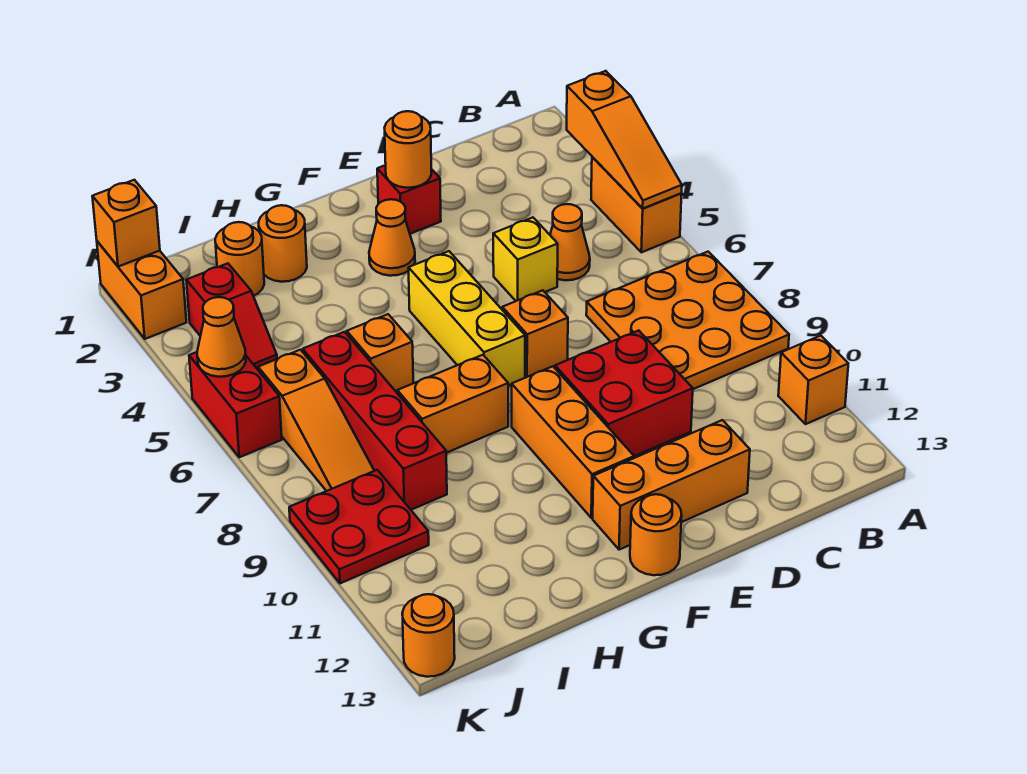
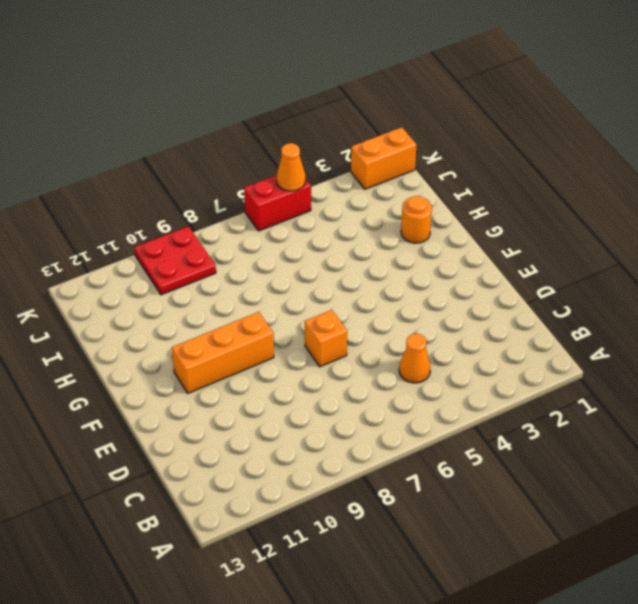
none -> orange 1x2 brick [591,157,682,252]
none -> orange 3x3 plate [586,252,789,389]
none -> orange 1x1 brick [778,336,848,424]

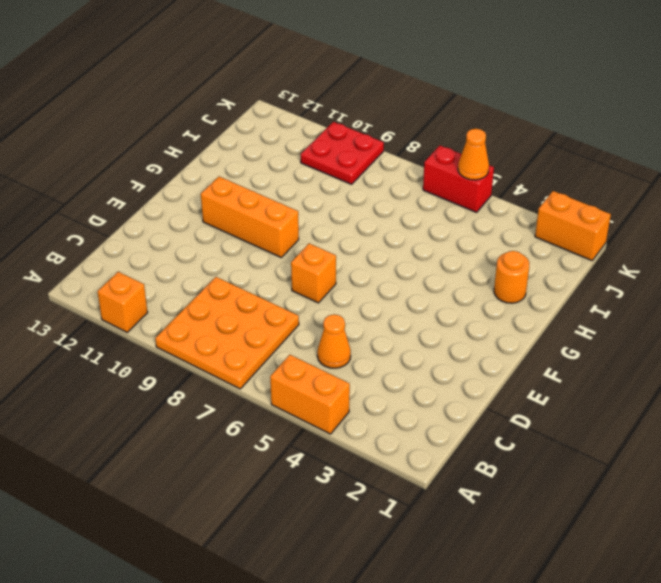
none -> yellow 1x1 brick [493,218,558,301]
none -> red 2x2 brick [555,330,693,456]
none -> orange 1x3 brick [593,420,750,550]

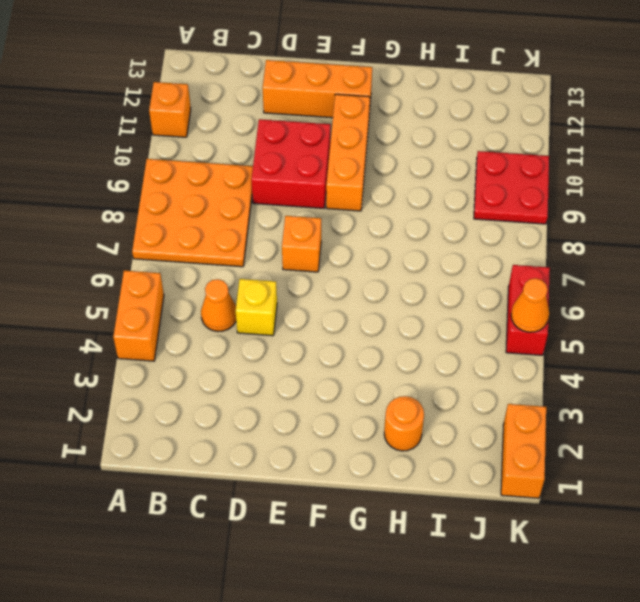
none -> red 1x1 brick [377,165,441,234]
none -> orange 1x1 cone [369,199,415,276]
none -> yellow 1x3 brick [409,251,525,386]

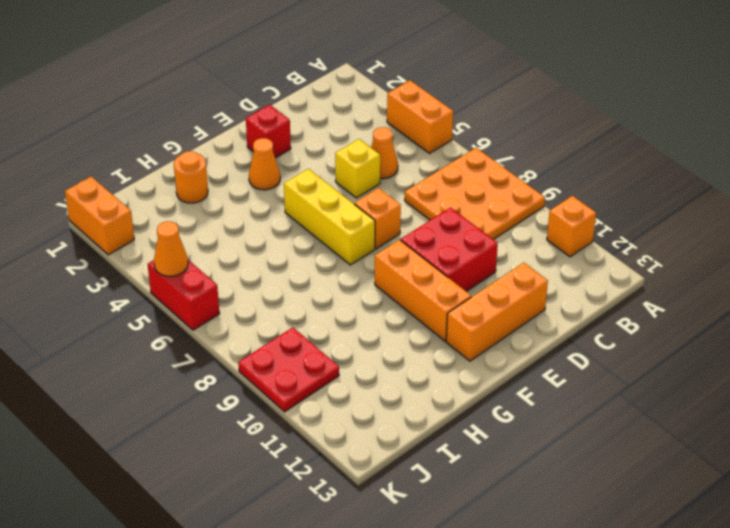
none -> orange 1x1 round brick [630,494,682,575]
none -> orange 1x2 brick [397,355,508,453]
none -> orange 1x1 brick [347,314,413,392]

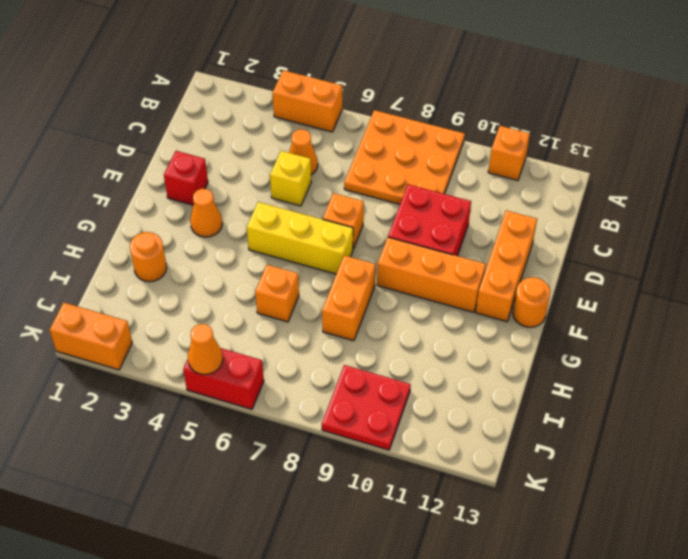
none -> orange 1x1 round brick [215,222,264,296]
none -> red 1x4 brick [303,332,447,510]
none -> red 1x2 slope [186,263,277,369]

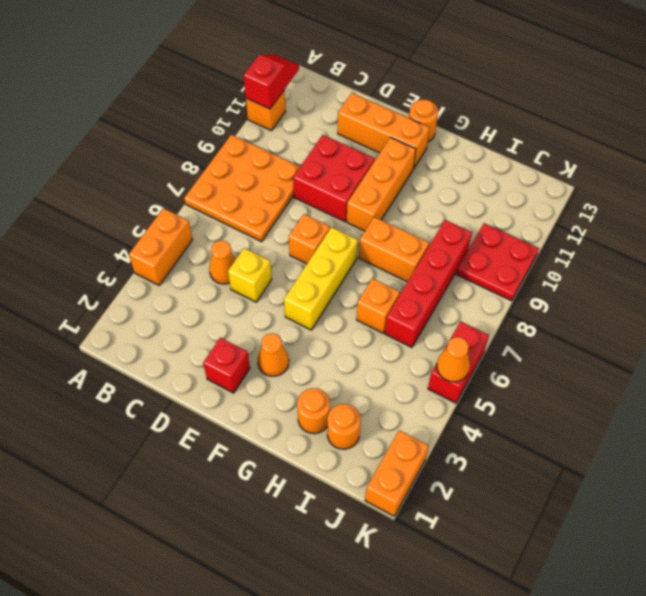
red 1x2 slope [244,55,299,109] -> red 1x2 slope moved to [186,263,277,369]
none -> orange 1x3 slope [258,350,374,491]
none -> orange 1x1 round brick [402,594,455,677]
none -> orange 1x3 slope [567,71,682,209]

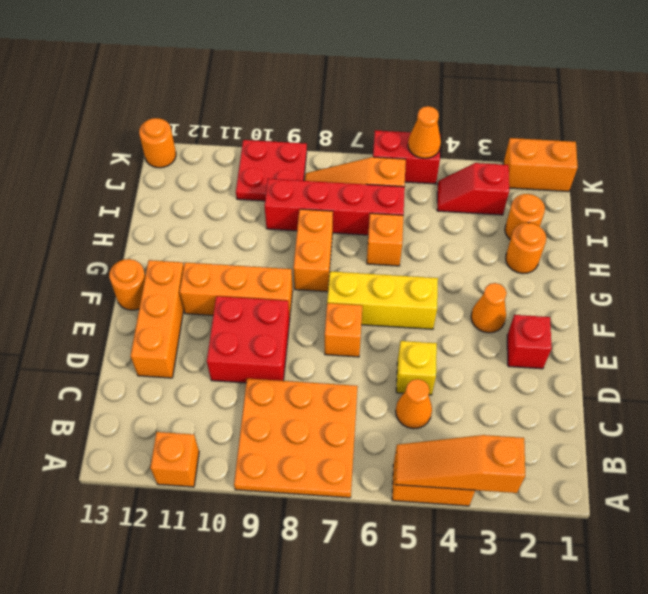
none -> orange 1x1 round brick [384,111,432,188]
none -> orange 1x1 brick [92,180,160,267]

